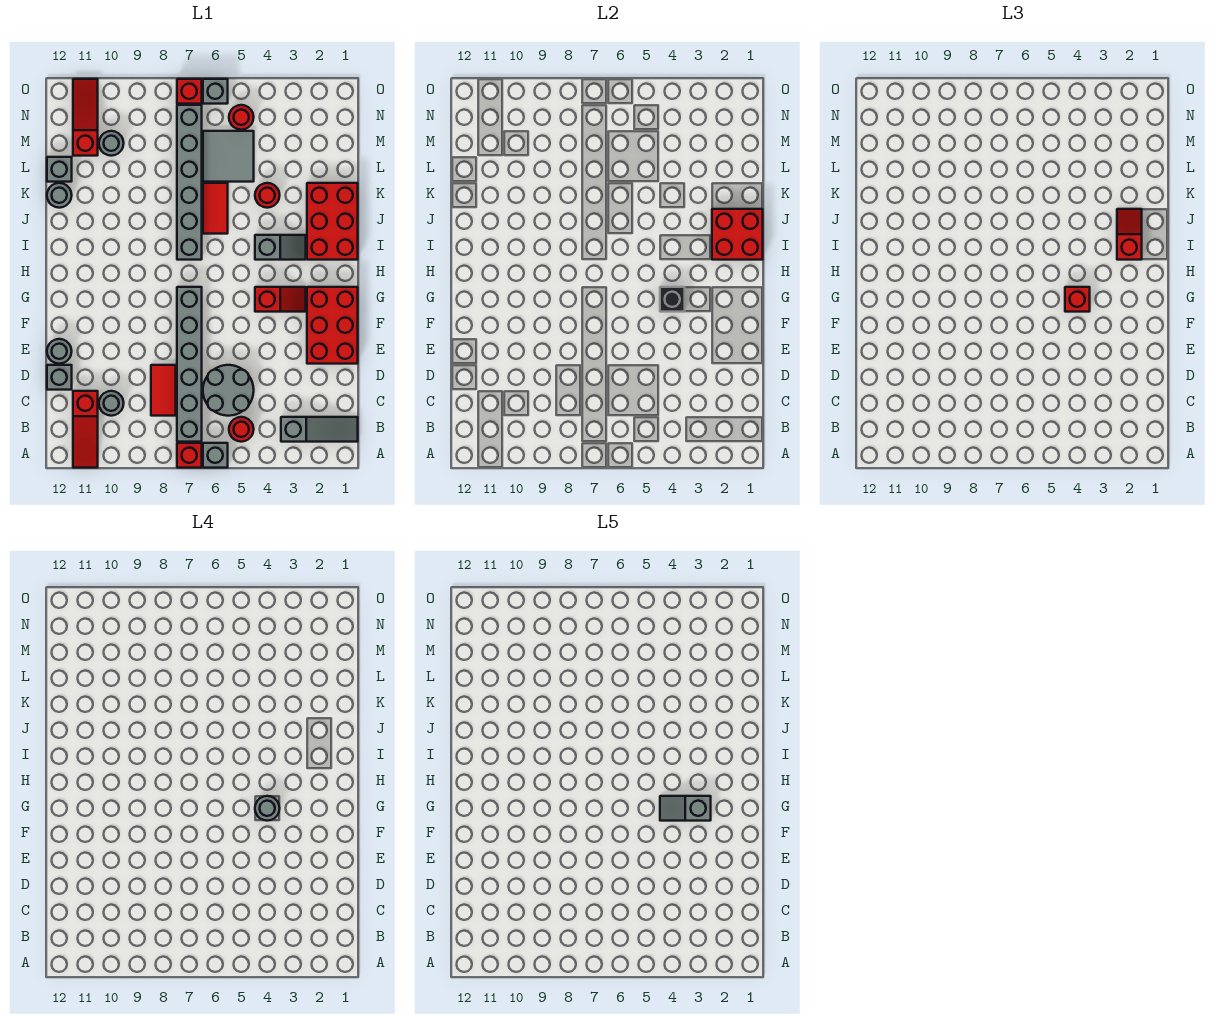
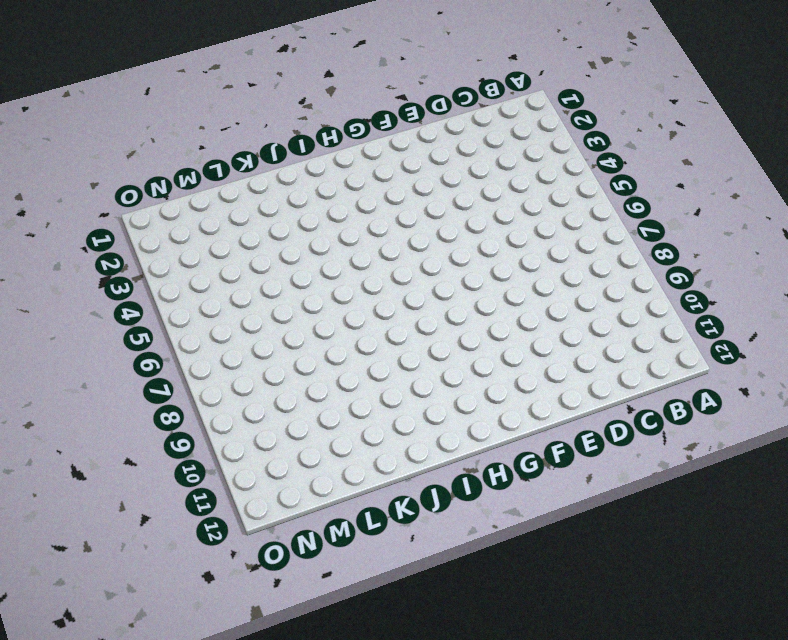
none -> grey 1x1 brick [203,443,228,468]
none -> red 1x1 brick [177,443,202,468]
none -> red 1x3 slope [73,391,98,468]
none -> grey 1x3 slope [281,417,358,442]

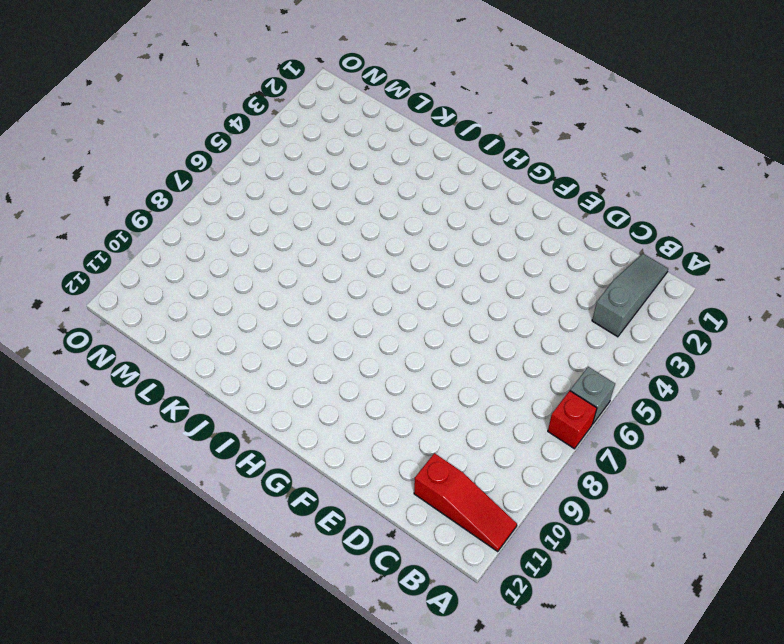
none -> red 1x1 round brick [229,417,254,442]
none -> grey 1x6 brick [177,287,202,442]
none -> grey 2x2 round brick [203,365,254,416]
none -> red 1x2 tile [151,365,176,416]

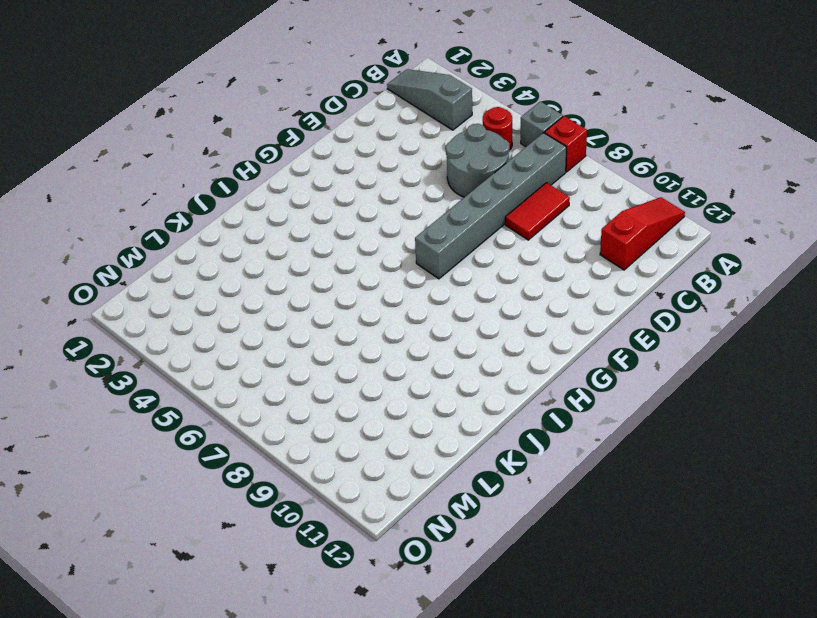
none -> grey 1x1 round brick [99,391,124,416]
none -> grey 1x1 brick [47,365,72,390]
none -> red 2x3 brick [307,287,358,364]
none -> grey 1x1 round brick [47,339,72,364]

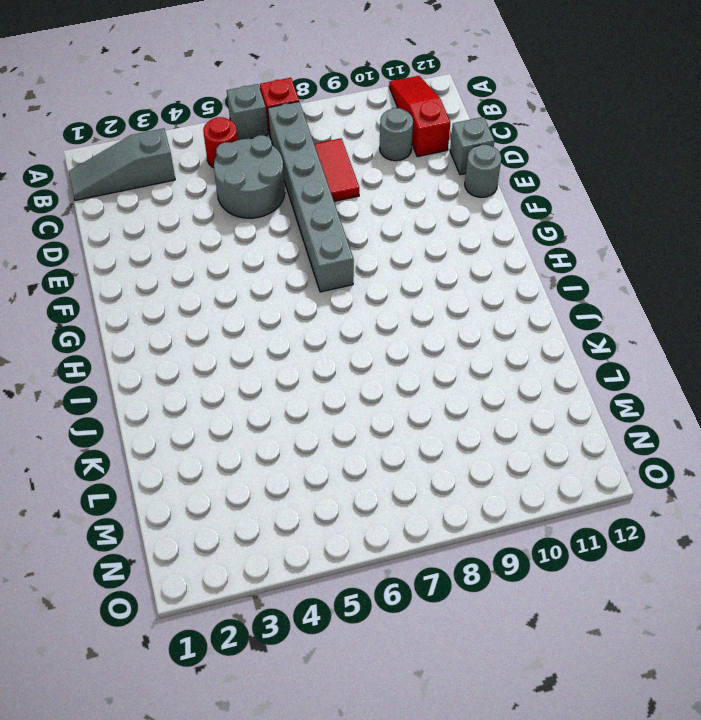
none -> red 2x3 brick [307,287,358,364]
none -> red 1x2 slope [255,287,306,312]
none -> red 2x3 brick [307,183,358,260]
none -> grey 1x2 slope [255,235,306,260]

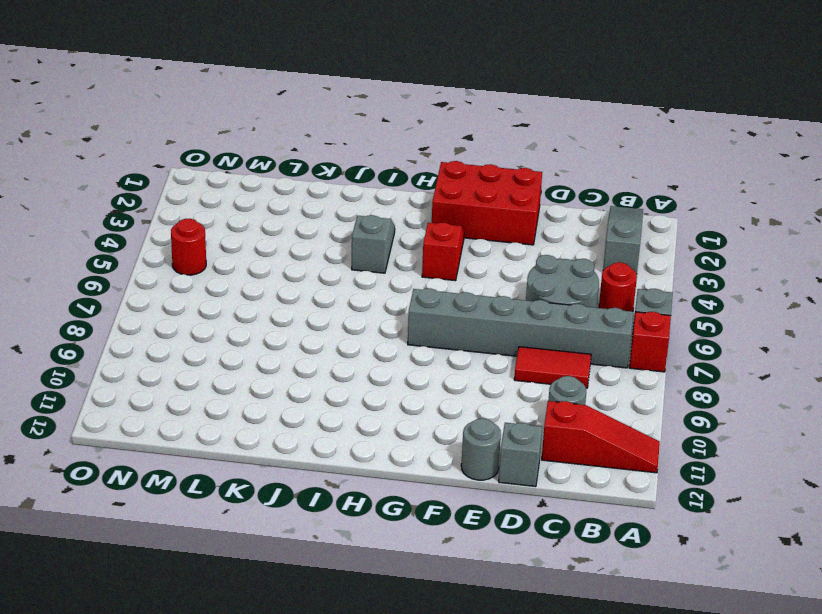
none -> red 2x3 brick [307,183,358,260]
none -> grey 1x6 brick [177,105,202,260]
none -> red 1x2 tile [203,183,228,234]
none -> red 1x1 round brick [255,183,280,208]

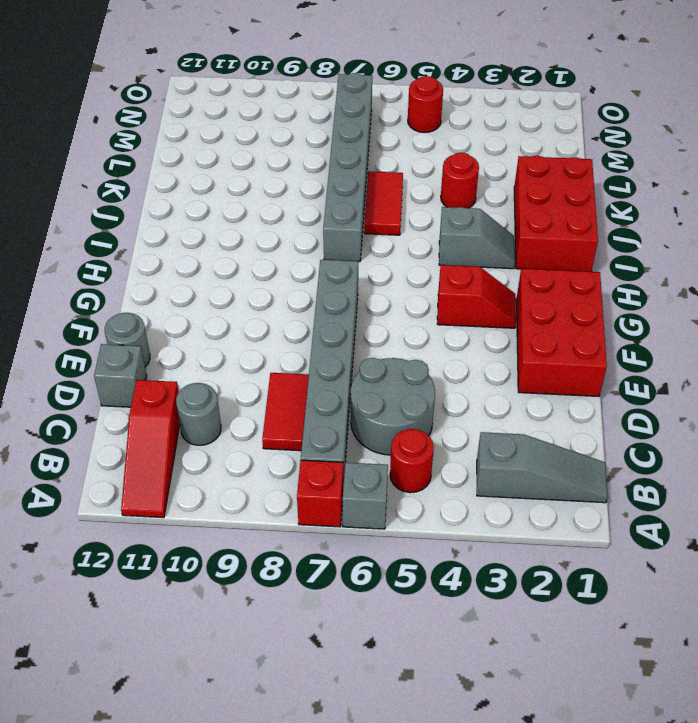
none -> grey 1x1 round brick [47,183,72,208]
none -> grey 2x2 tile [203,131,254,182]
none -> grey 1x1 brick [47,157,72,182]
none -> grey 1x1 round brick [99,131,124,156]

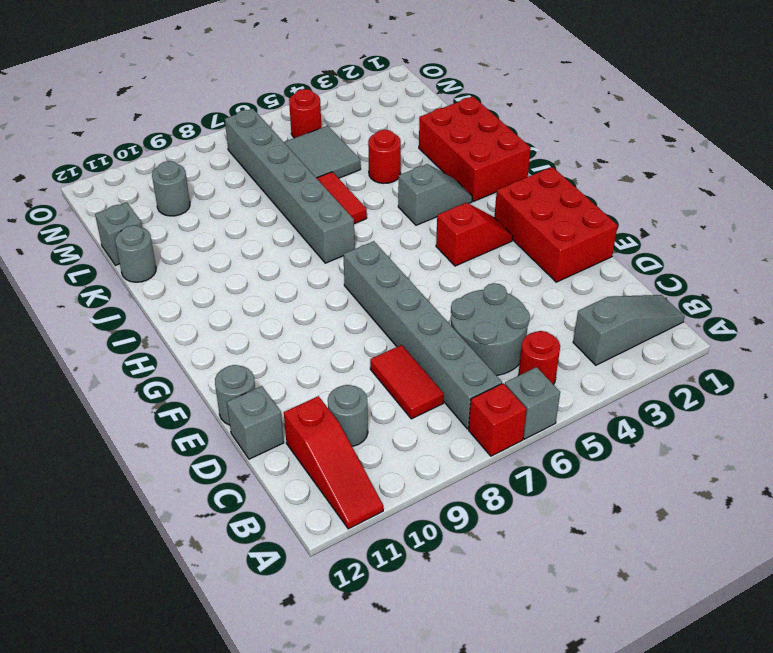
none -> red 1x3 slope [73,79,98,156]
none -> grey 1x1 brick [203,79,228,104]
none -> red 1x1 brick [177,79,202,104]
none -> black 1x1 brick [660,287,685,312]

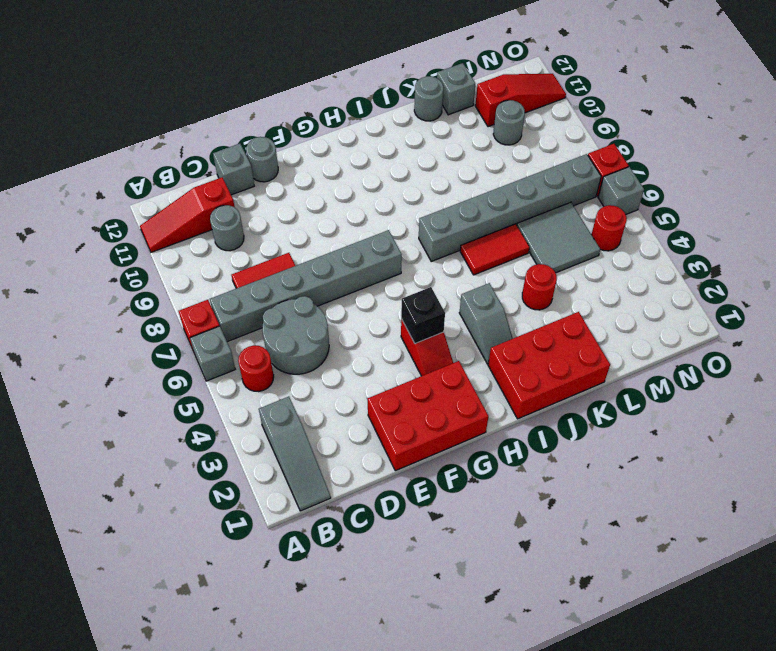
none -> red 2x2 brick [712,209,763,260]
none -> red 1x1 brick [1065,287,1090,312]
none -> red 1x2 slope [1117,209,1142,260]
none -> grey 1x1 round brick [255,796,280,821]

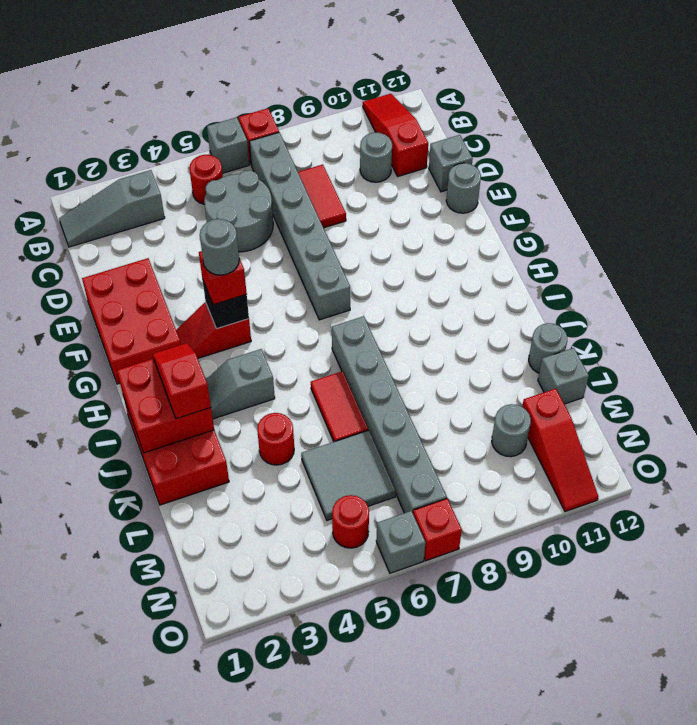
red 1x2 slope [153,343,211,419] -> red 1x2 slope turned to [1117,209,1142,260]
none -> grey 1x2 slope [660,796,711,821]

